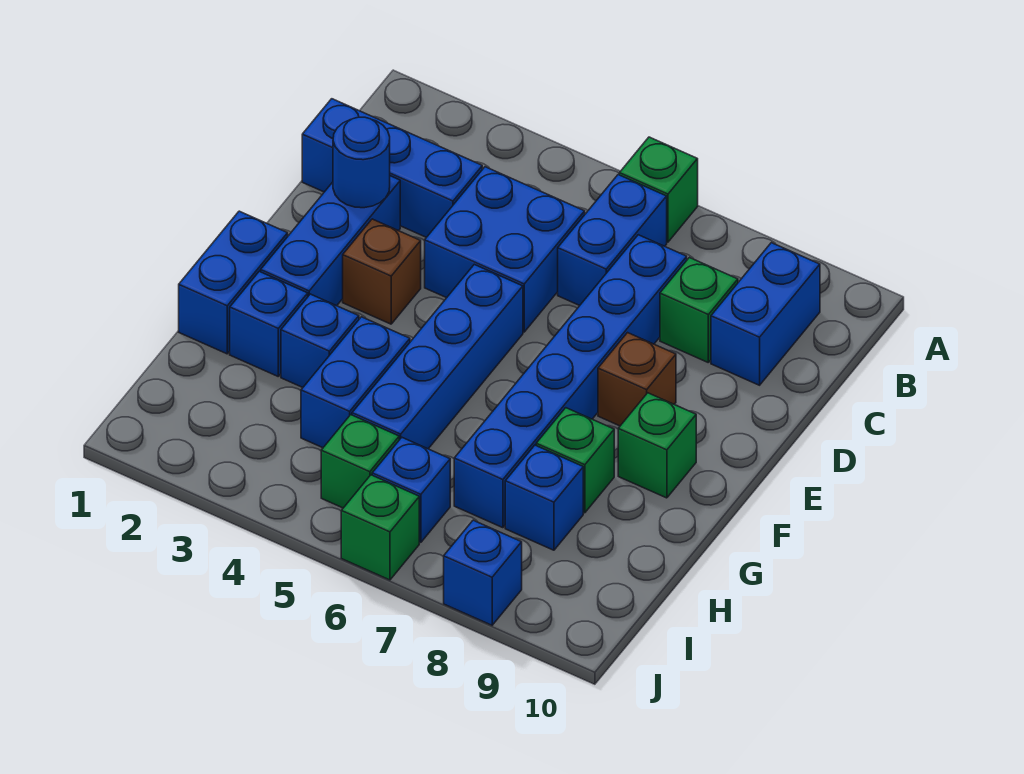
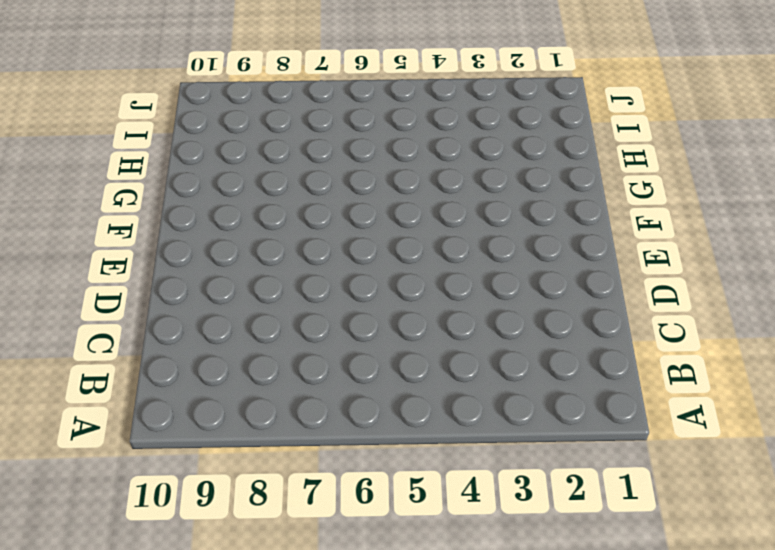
none -> green 1x1 brick [619,137,698,242]
none -> blue 1x2 brick [558,175,667,306]
none -> blue 1x2 brick [711,243,820,385]

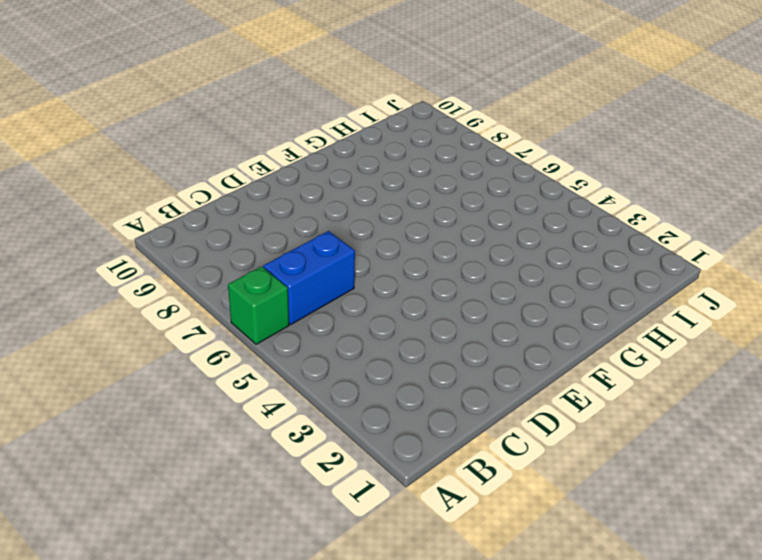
none -> blue 1x2 brick [711,243,820,385]
none -> blue 1x3 brick [302,99,482,237]
none -> blue 2x2 brick [425,167,585,332]

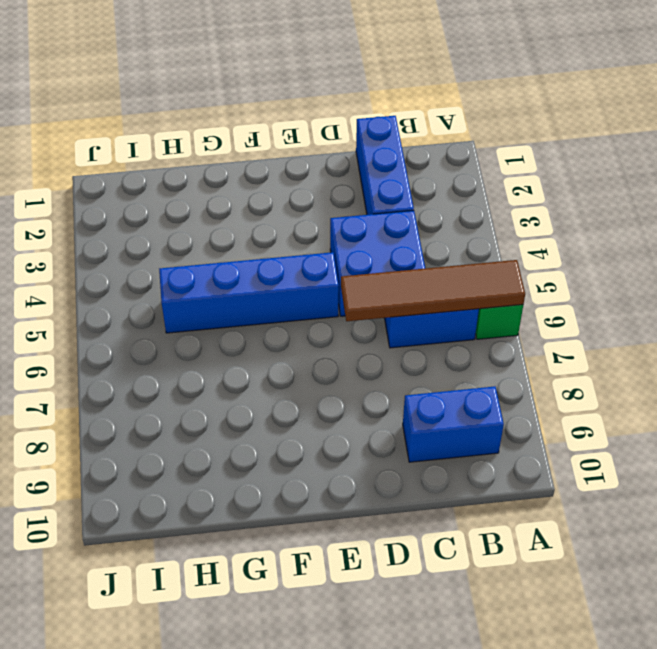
brown 1x4 tile [341,260,525,321] -> none
none -> blue 1x6 brick [454,235,687,528]
none -> green 1x1 brick [660,257,738,362]
none -> blue 1x3 brick [261,176,400,306]

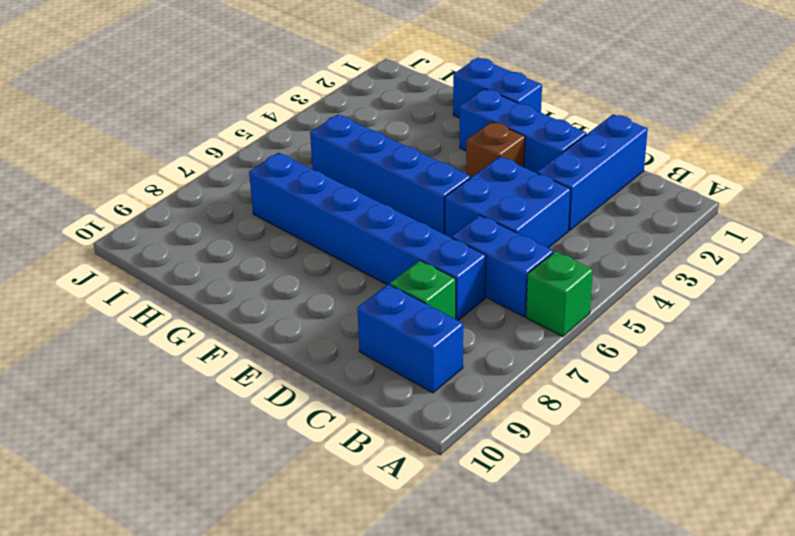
none -> brown 1x1 brick [598,333,676,426]
none -> green 1x1 brick [618,393,696,498]
none -> blue 1x1 brick [230,271,308,376]

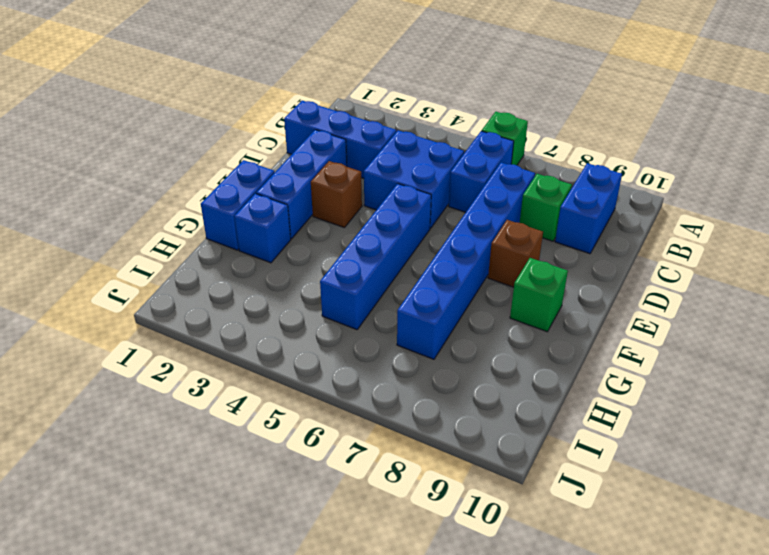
none -> blue 1x1 brick [281,294,359,387]
none -> blue 1x2 brick [301,317,410,448]
none -> green 1x1 brick [536,408,614,513]

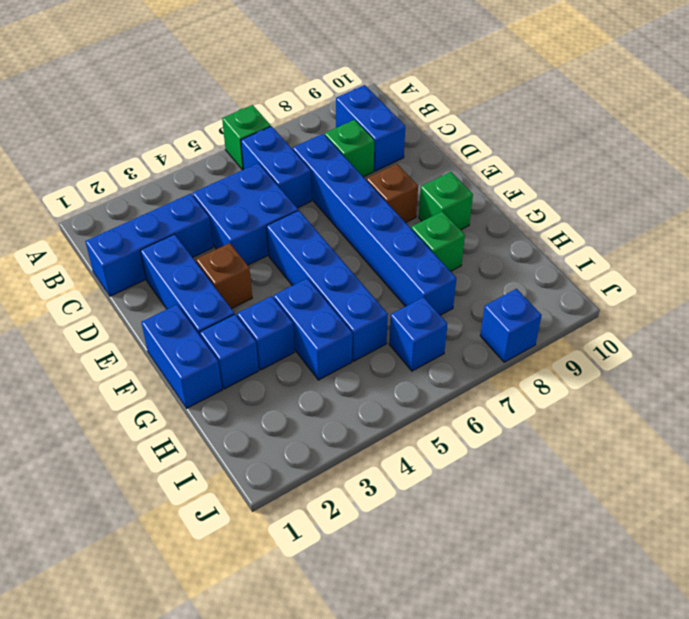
none -> blue 1x1 brick [505,445,583,550]
none -> green 1x1 brick [321,415,399,508]
none -> green 1x1 brick [341,475,419,580]

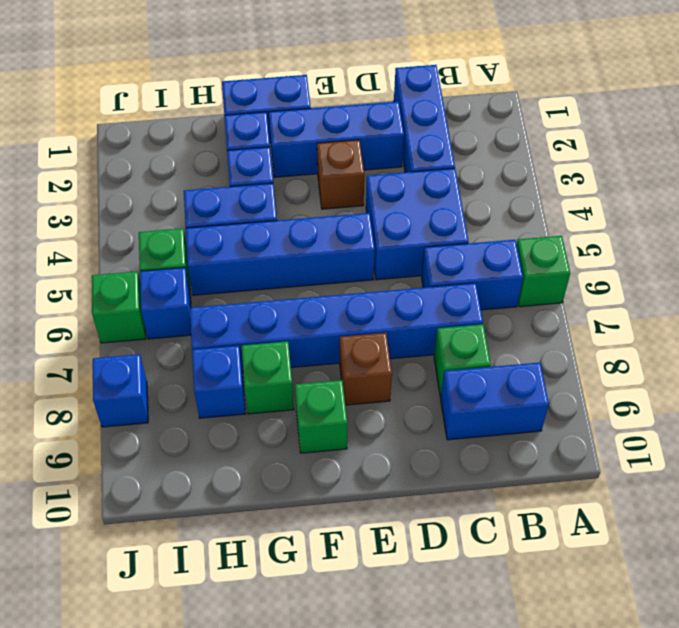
none -> blue 1x1 round brick [333,117,390,208]

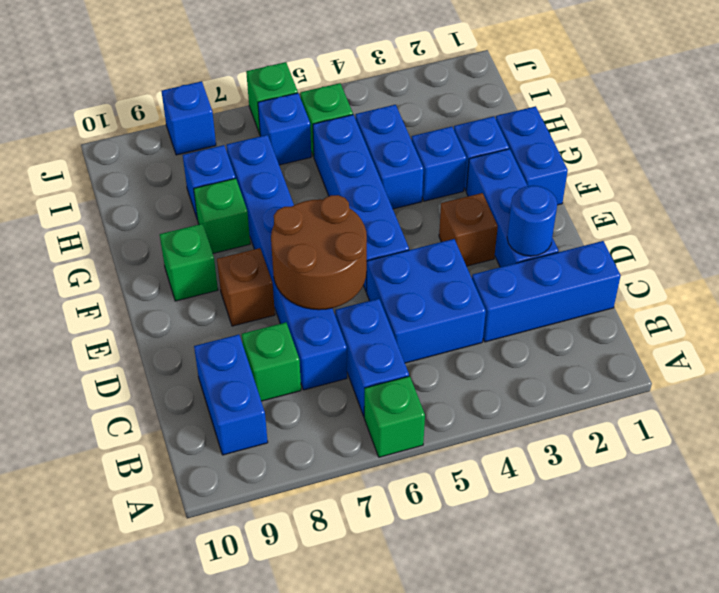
brown 2x2 round brick [271,195,367,310] -> none

